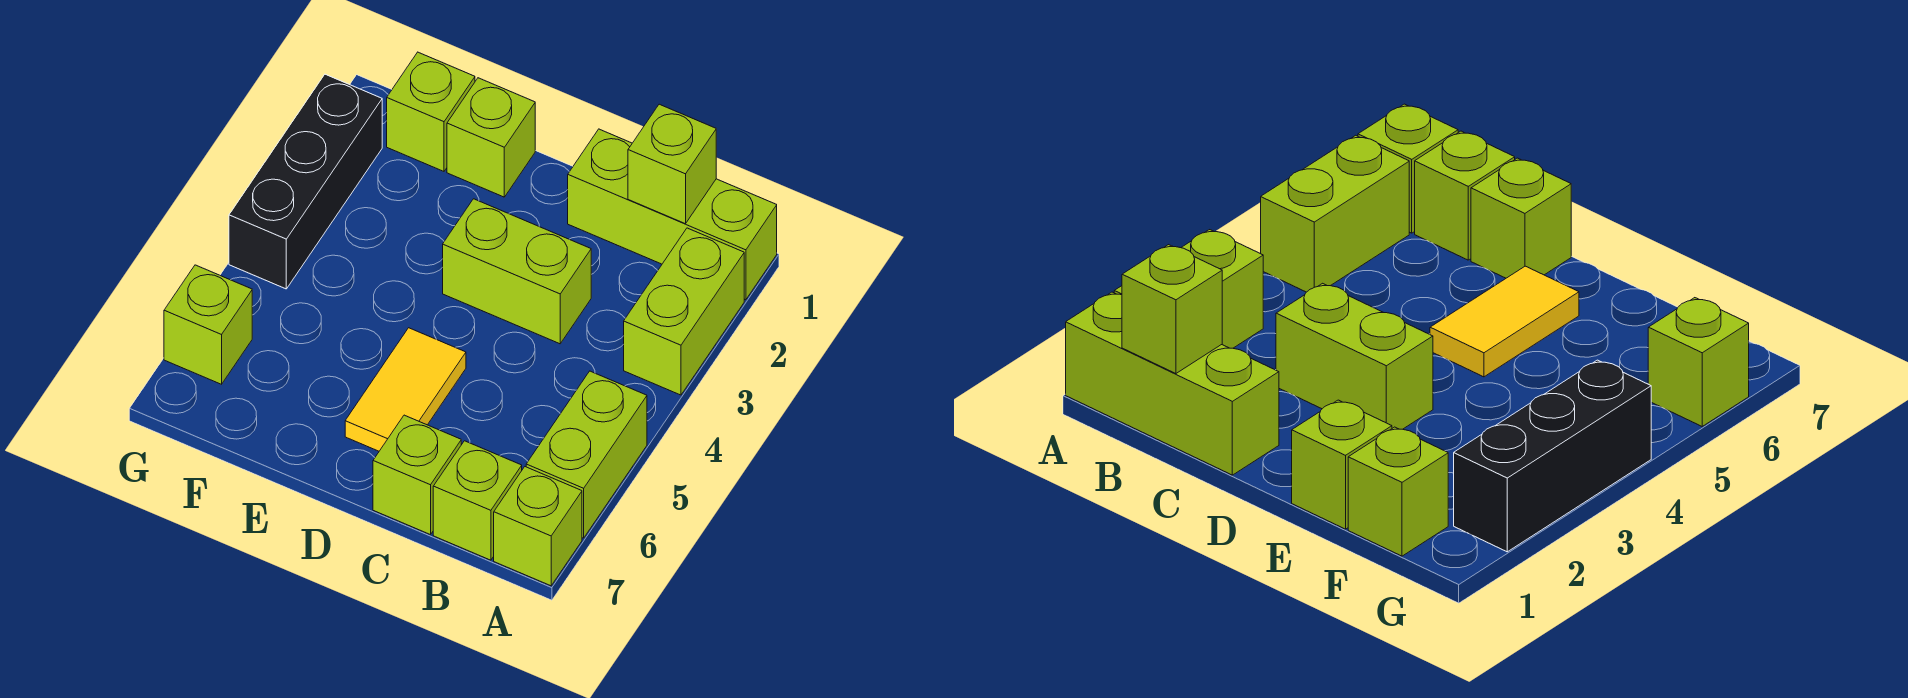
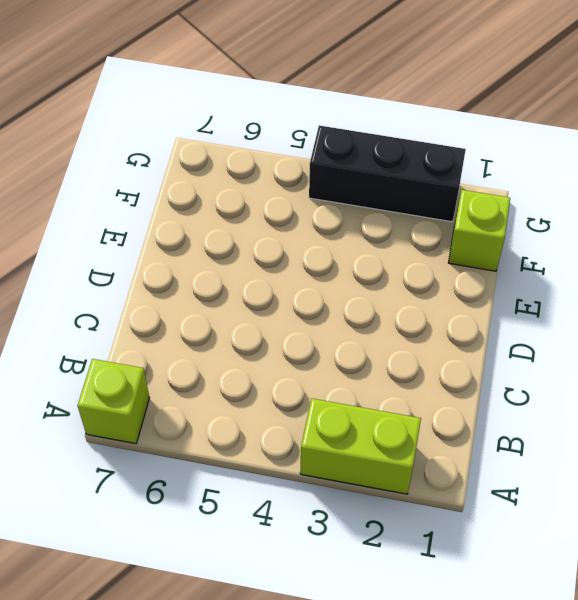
none -> lime 1x3 brick [568,129,777,300]
none -> lime 1x2 brick [526,371,647,538]
none -> lime 1x1 brick [433,441,522,560]

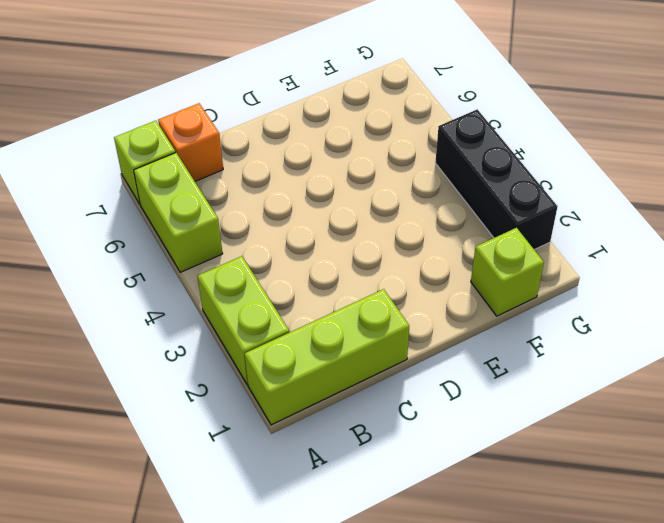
orange 1x1 brick [158,103,223,181] -> lime 1x1 brick [433,441,522,560]
none -> lime 1x2 brick [443,199,591,344]
none -> lime 1x1 brick [373,415,461,535]
none -> yellow 1x2 tile [345,328,466,451]

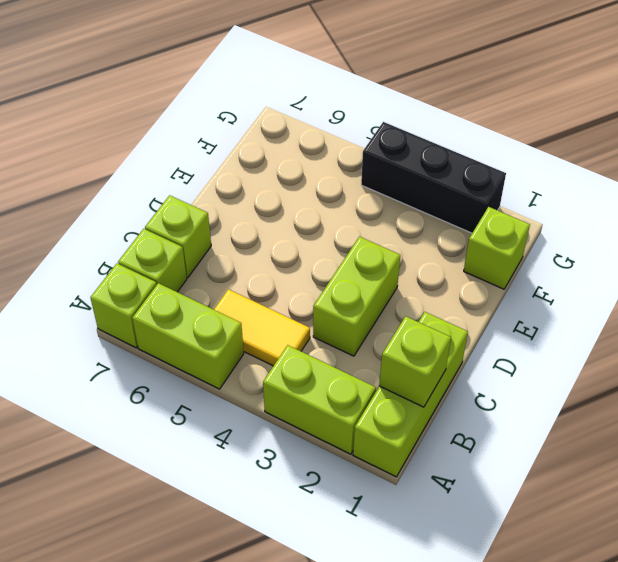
yellow 1x2 tile [214,289,310,366] -> yellow 1x2 tile moved to [345,328,466,451]
none -> lime 1x1 brick [447,78,535,197]
none -> lime 1x1 brick [164,265,252,384]

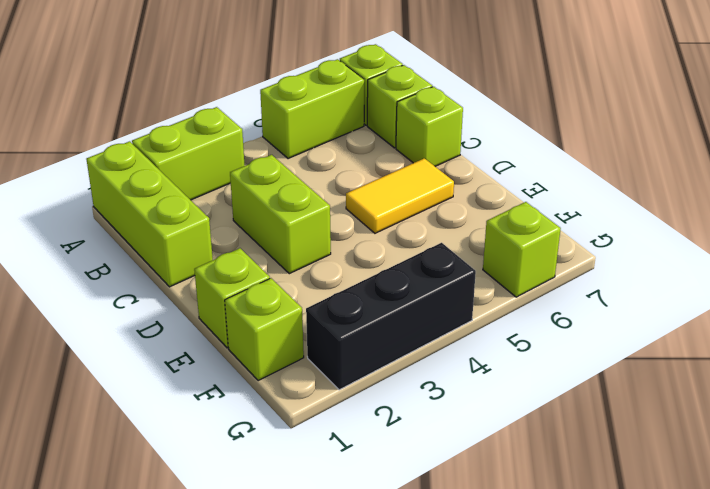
none -> lime 1x1 brick [628,104,716,224]

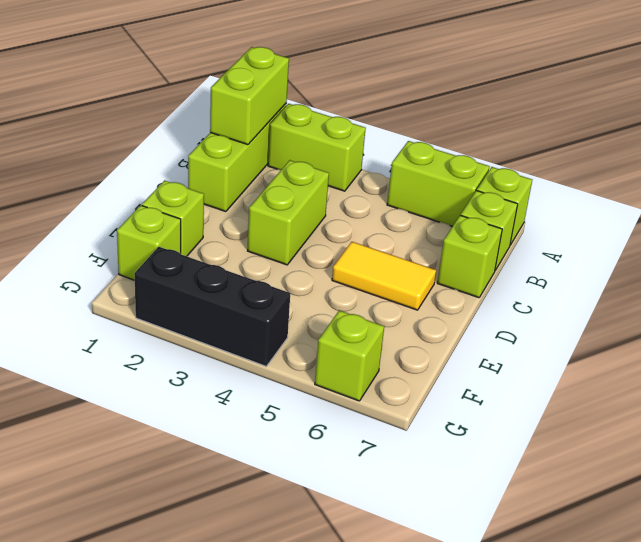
lime 1x2 brick [210,47,289,145] -> lime 1x1 brick [628,104,716,224]

